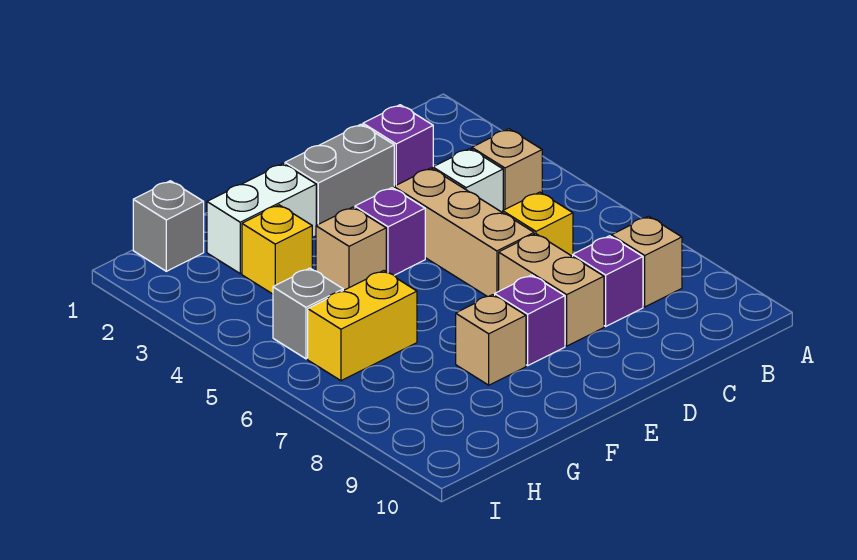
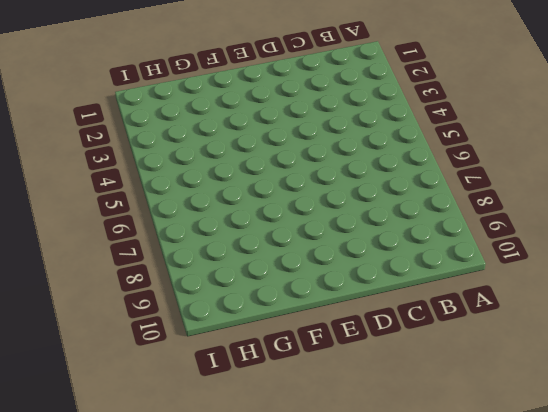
none -> tan 1x1 brick [472,129,542,210]
none -> tan 1x1 brick [611,216,682,307]
none -> purple 1x1 brick [363,105,433,186]

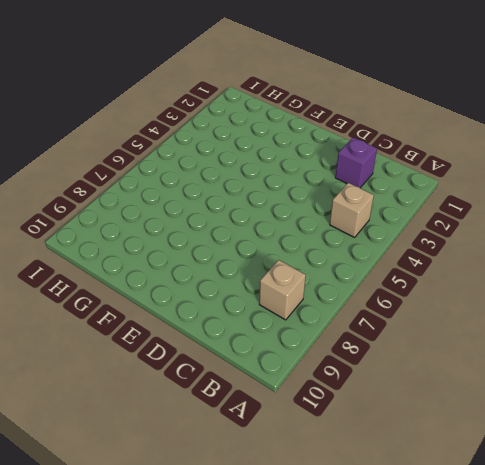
none -> white 1x1 brick [433,149,503,213]
none -> yellow 1x1 brick [503,192,573,256]
none -> purple 1x1 brick [573,236,643,326]

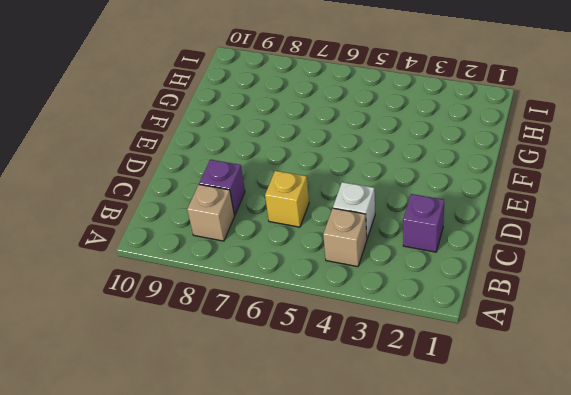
none -> grey 1x2 brick [285,124,394,225]
none -> tan 1x3 brick [394,168,534,296]
none -> tan 1x2 brick [499,234,604,346]

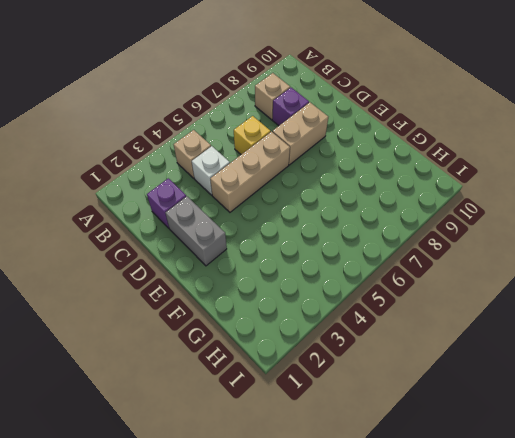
none -> purple 1x1 brick [355,188,425,275]
none -> purple 1x1 brick [495,275,565,365]
none -> white 1x2 brick [207,164,316,274]

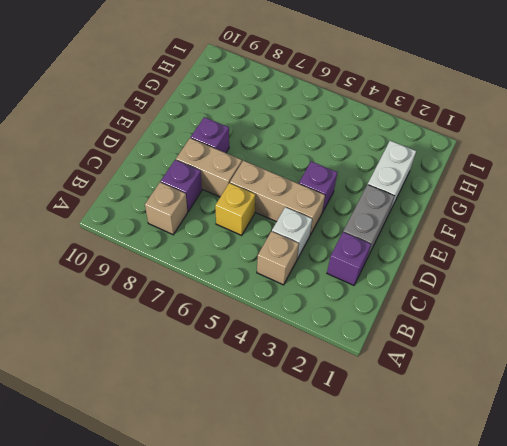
none -> tan 1x1 brick [316,207,386,290]
none -> tan 1x1 brick [456,295,526,385]
none -> yellow 1x1 brick [242,205,312,294]

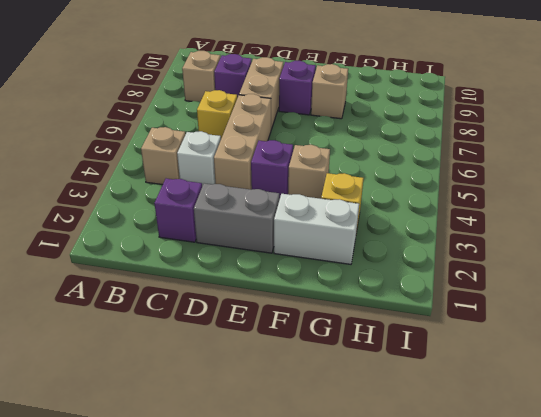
none -> yellow 1x2 brick [308,271,417,381]
none -> grey 1x1 brick [133,181,204,271]
none -> grey 1x1 brick [273,268,343,359]

